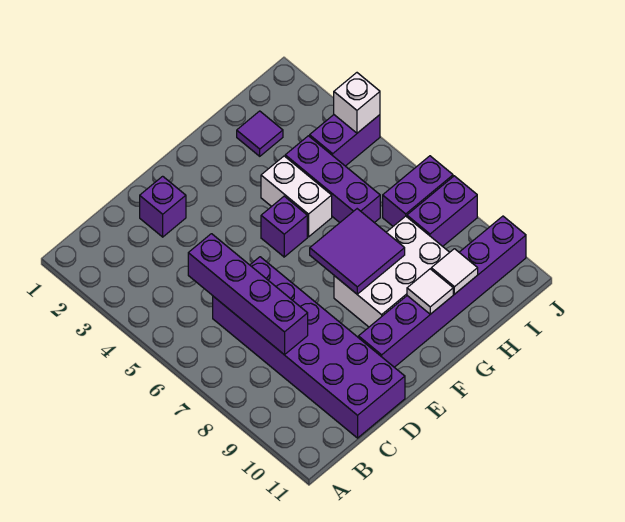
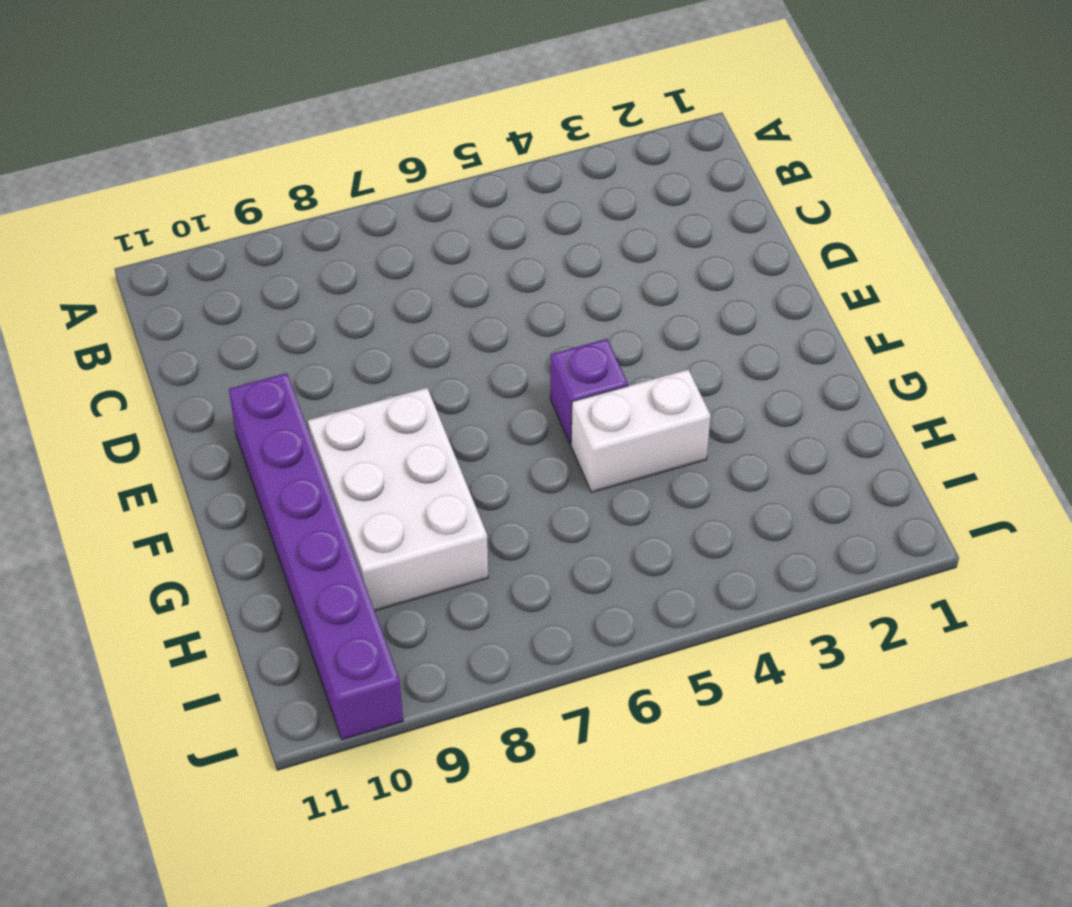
none -> purple 2x6 brick [213,257,405,438]
none -> purple 1x1 brick [140,176,186,237]
none -> purple 1x1 tile [237,111,283,156]

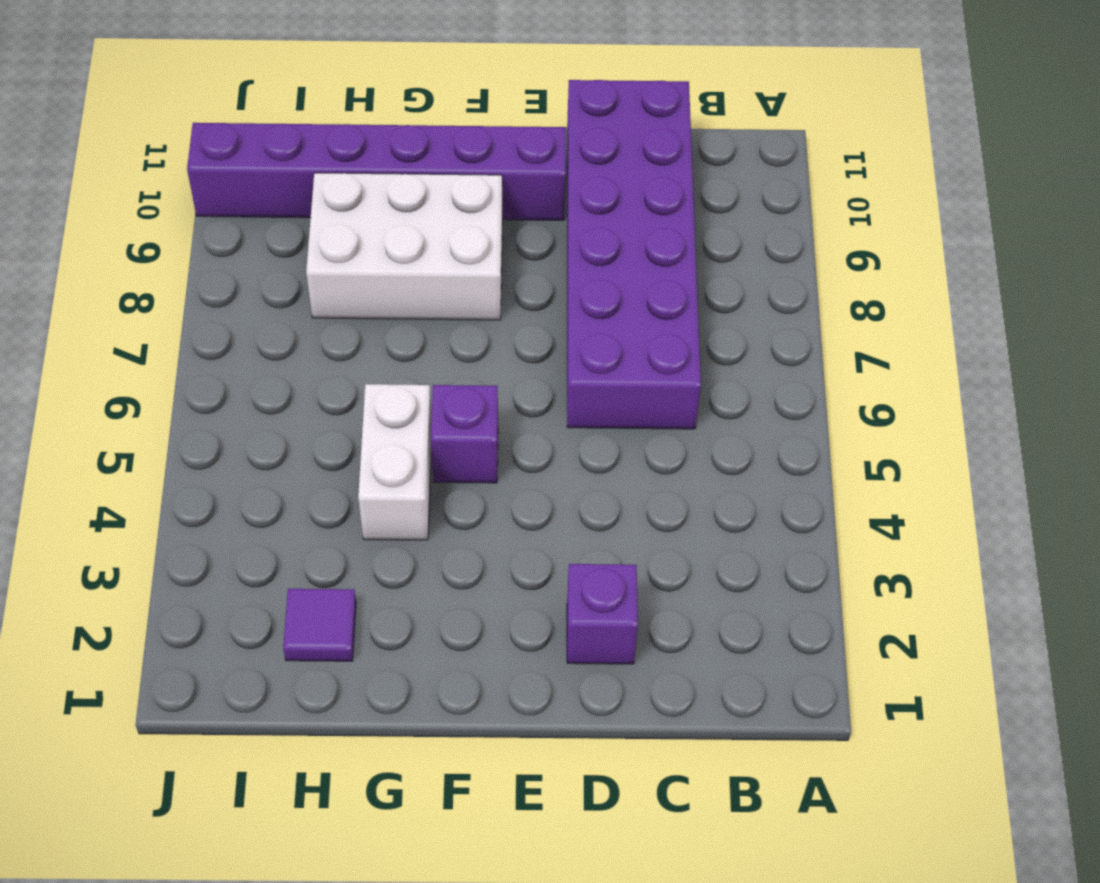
none -> purple 1x3 brick [285,136,380,223]
none -> purple 1x2 brick [310,115,380,166]
none -> purple 1x2 brick [383,156,453,226]

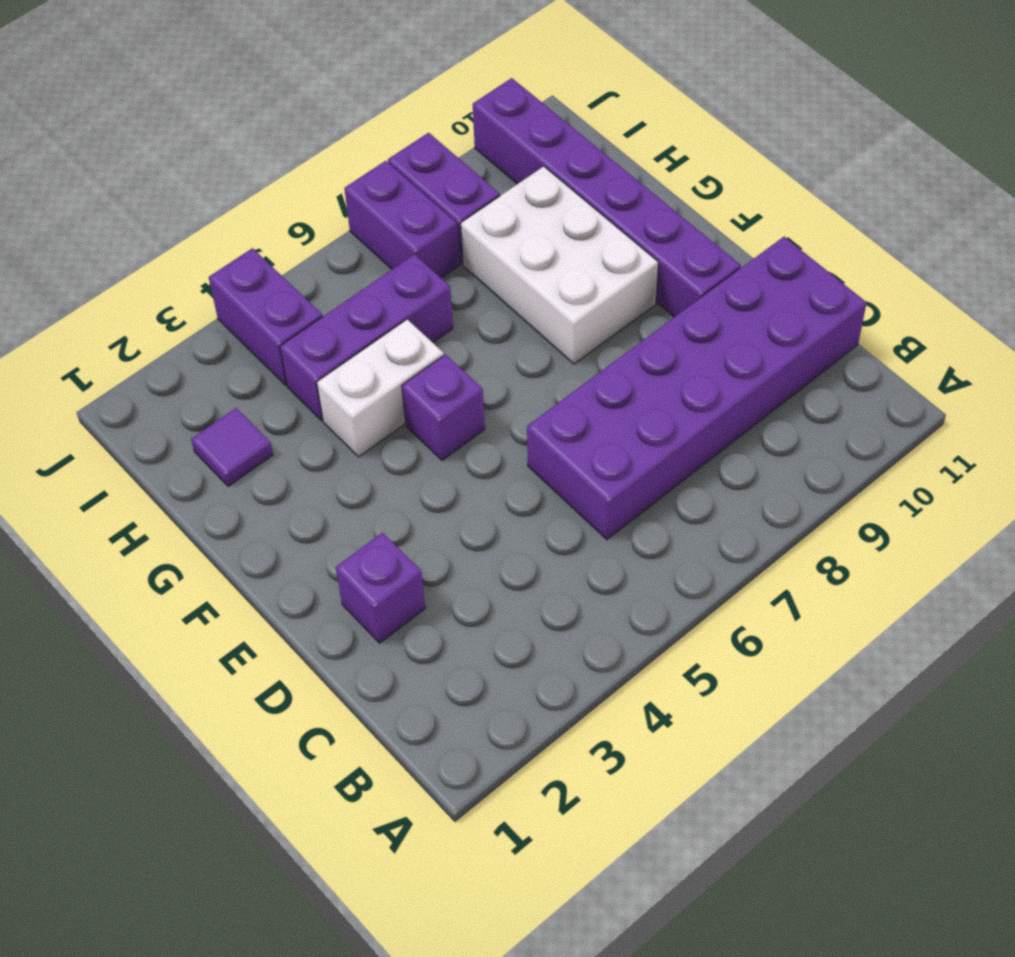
none -> purple 1x4 brick [188,234,308,355]
none -> purple 2x2 tile [310,209,405,294]
none -> white 1x1 tile [407,269,453,314]

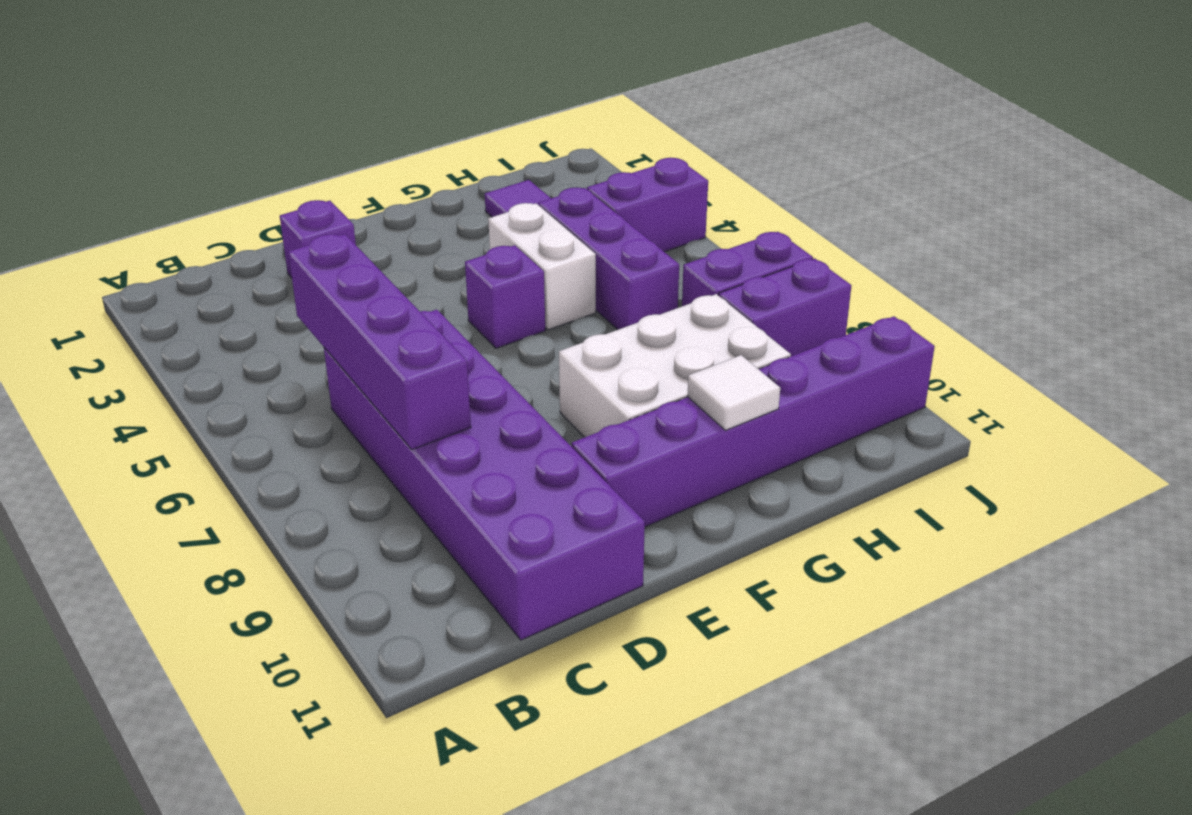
none -> purple 2x2 tile [310,209,405,294]
none -> white 1x1 tile [431,249,478,294]
none -> white 1x1 brick [334,73,380,133]

